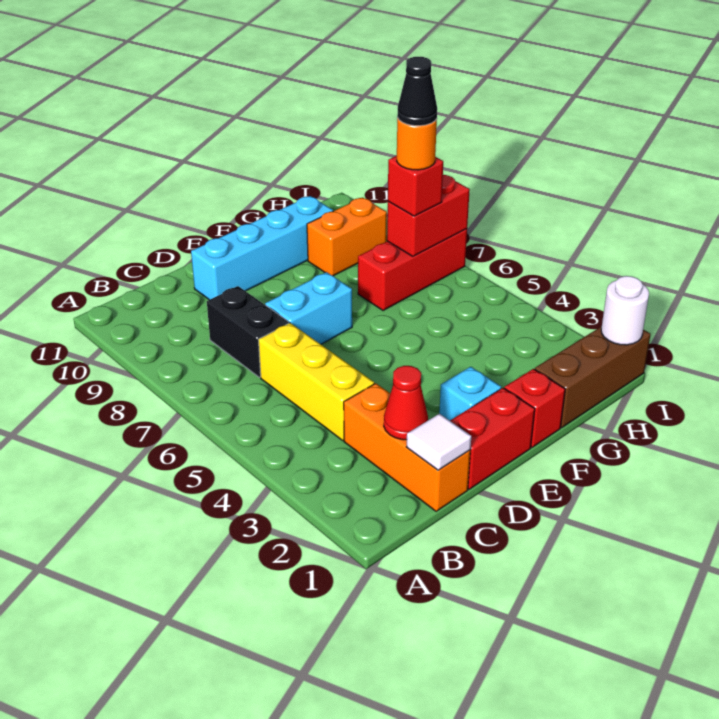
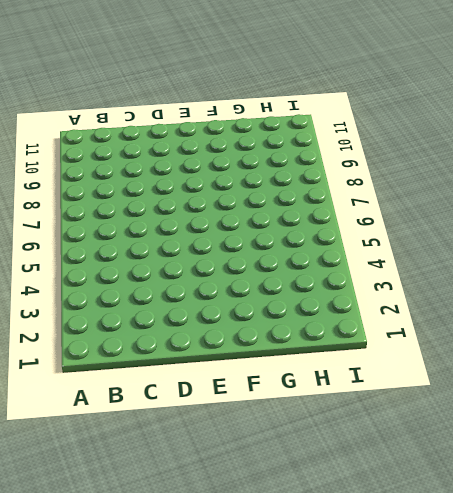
none -> orange 1x3 brick [344,383,470,511]
none -> yellow 1x3 brick [259,323,374,440]
none -> black 1x2 brick [207,286,289,377]

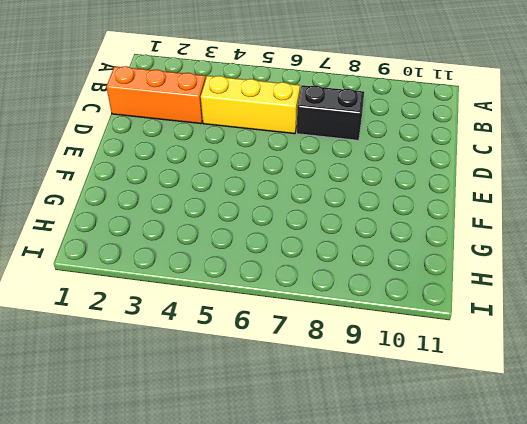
none -> red 1x2 brick [450,388,535,489]
none -> cyan 1x2 brick [265,272,352,344]
none -> cyan 1x4 brick [191,196,333,300]

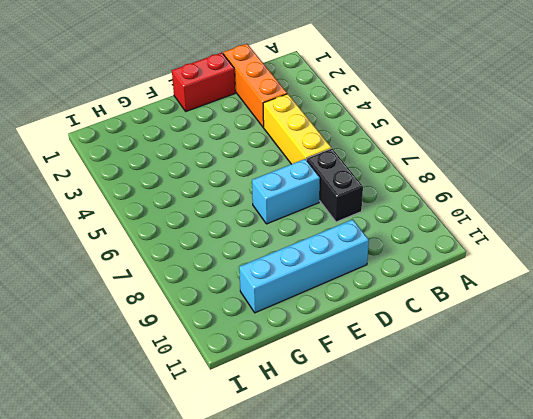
none -> cyan 1x1 brick [439,367,501,421]
none -> red 1x1 brick [504,369,565,447]
none -> brown 1x3 brick [535,326,651,428]

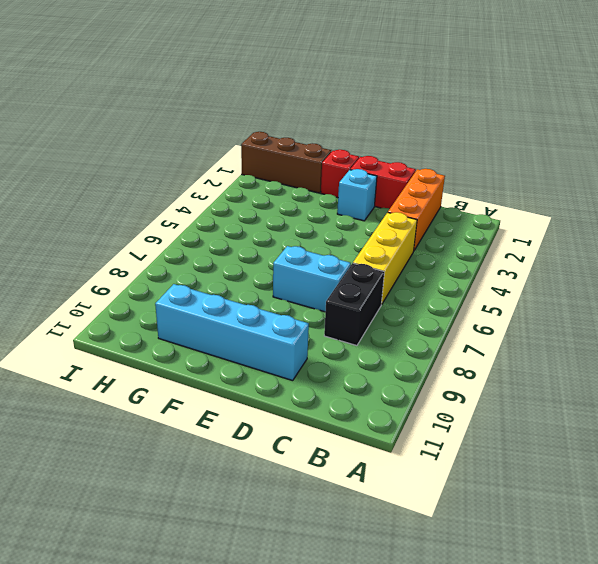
none -> red 1x3 brick [358,229,467,311]
none -> orange 1x2 brick [307,198,387,276]
none -> white 1x1 tile [406,414,471,470]

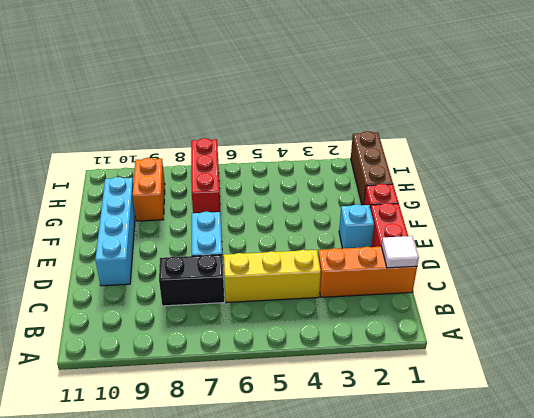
none -> red 1x1 cone [384,366,428,440]
none -> red 1x2 brick [387,175,470,256]
none -> white 1x1 round brick [601,276,649,345]

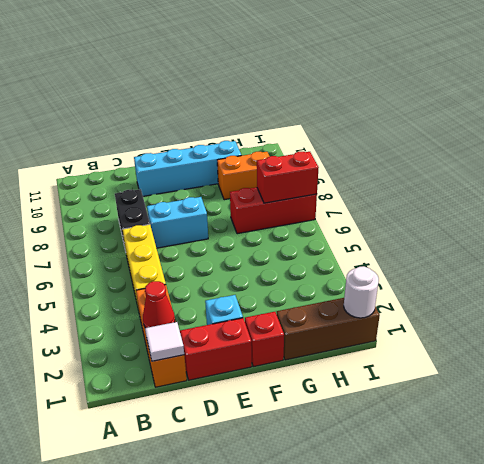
none -> red 1x1 brick [388,156,443,216]
none -> orange 1x1 round brick [397,117,437,170]
none -> black 1x1 cone [397,57,437,126]

